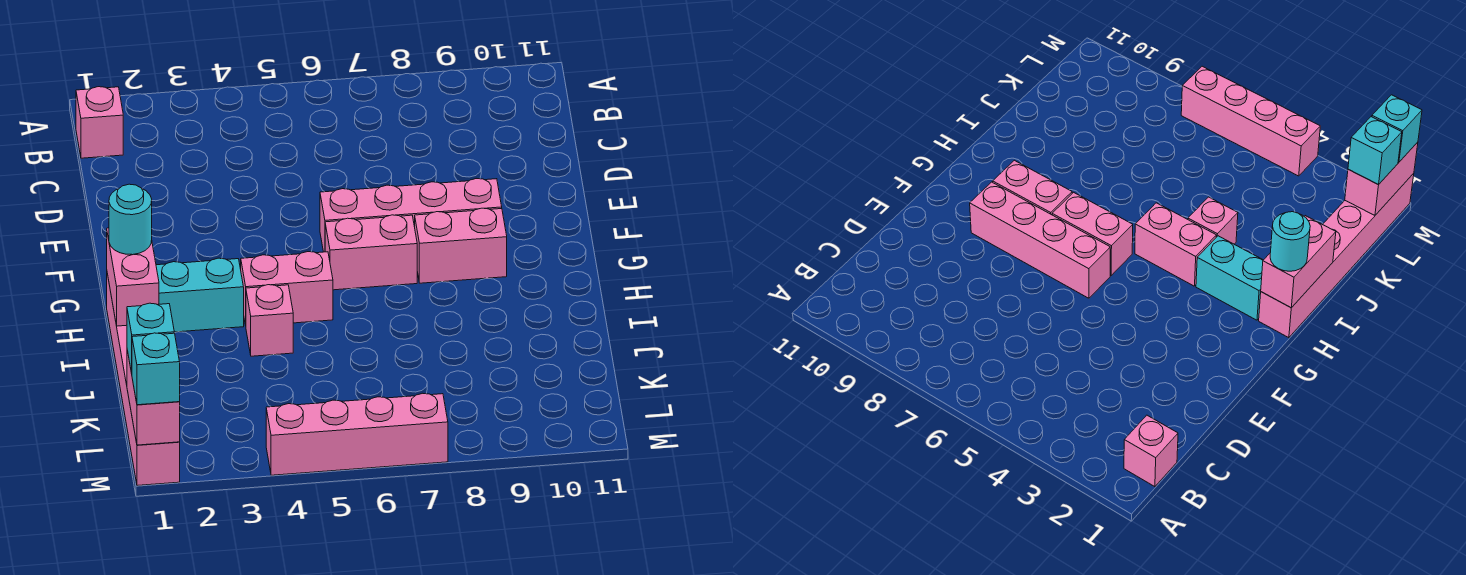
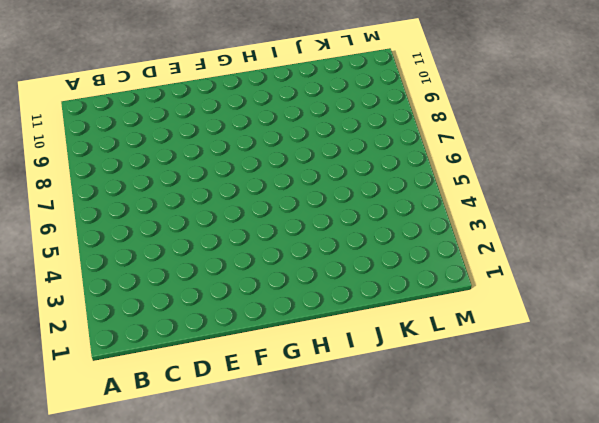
none -> pink 1x1 brick [76,87,123,158]
none -> pink 1x4 brick [320,179,502,252]
none -> pink 1x2 brick [325,215,417,290]

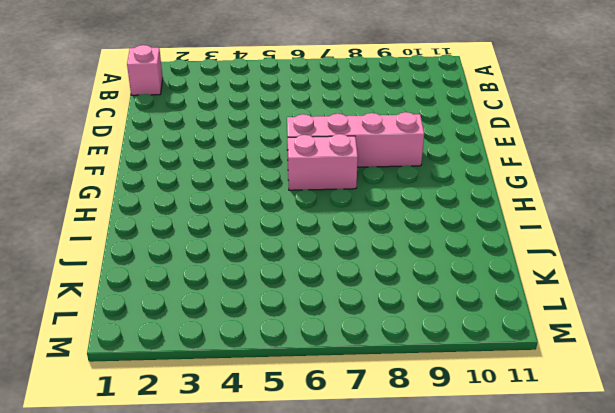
none -> pink 1x2 brick [415,208,507,283]
none -> pink 1x6 brick [107,274,180,486]
none -> cyan 1x2 brick [156,258,244,332]

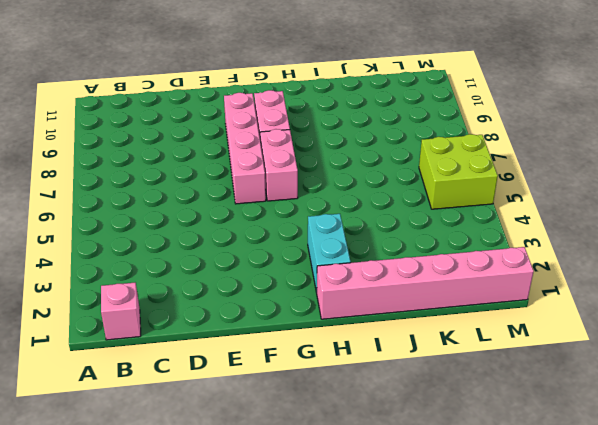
lime 2x2 brick [419,134,498,209] -> pink 1x4 brick [266,393,448,475]
none -> pink 1x2 brick [241,252,333,325]
none -> pink 1x1 brick [246,285,293,356]
none -> pink 1x2 brick [107,228,159,326]

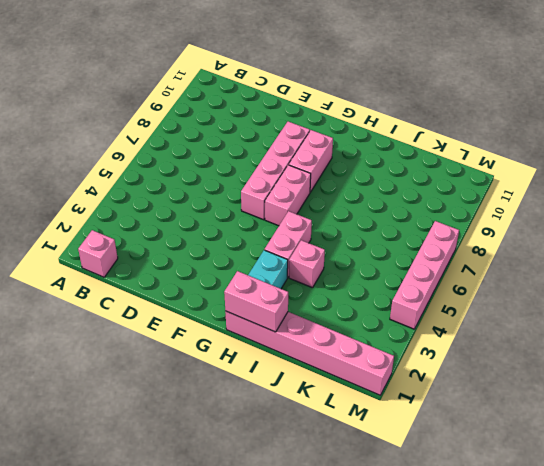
none -> pink 1x2 brick [127,350,180,445]
none -> cyan 1x1 round brick [109,184,152,255]
none -> cyan 1x1 brick [127,303,174,373]

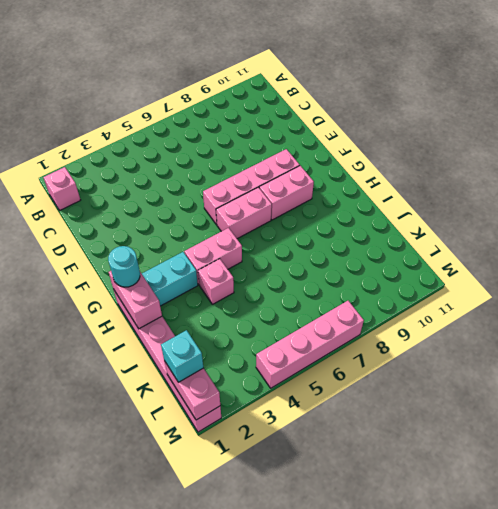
none -> cyan 1x1 brick [132,333,180,405]

